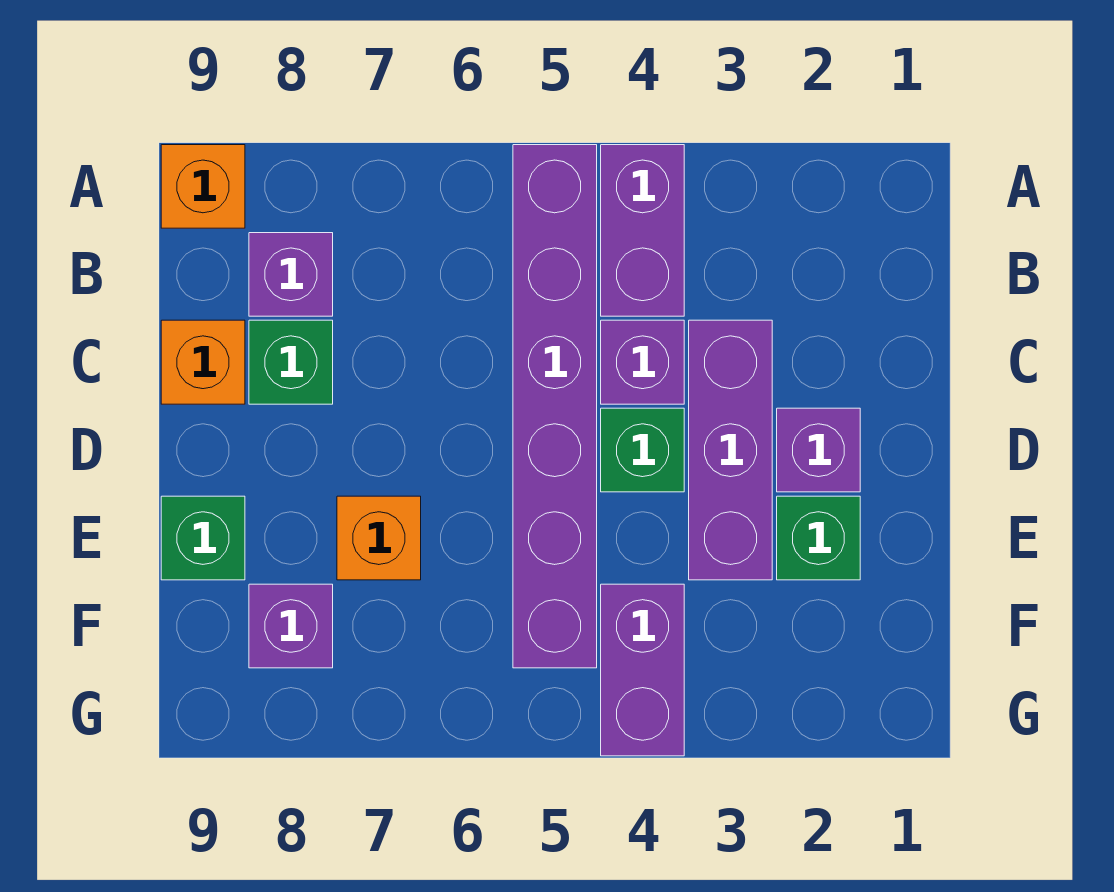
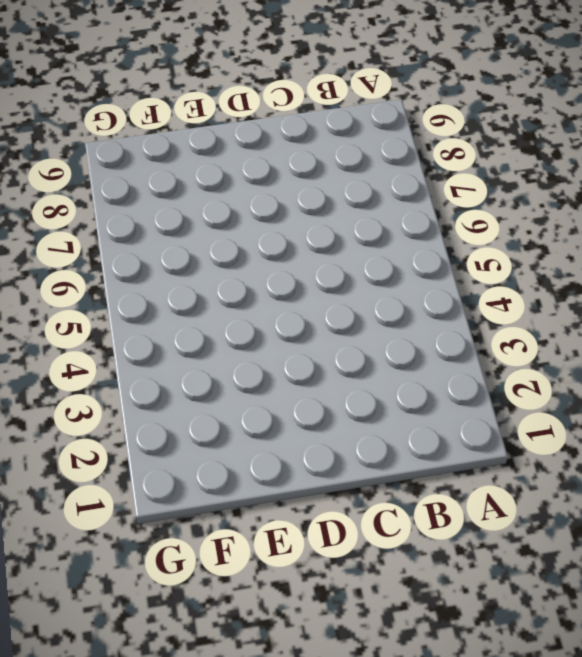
none -> purple 1x2 brick [601,145,684,316]
none -> purple 1x6 brick [513,145,597,668]
none -> orange 1x1 brick [161,145,245,228]

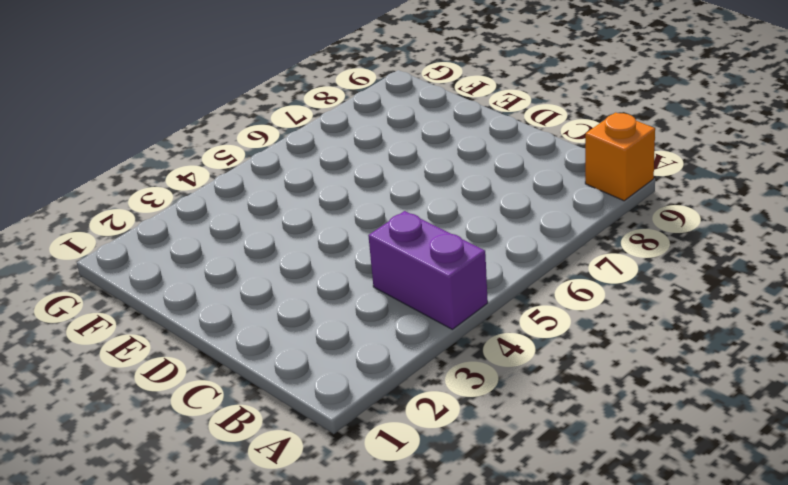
none -> purple 1x6 brick [513,145,597,668]
none -> purple 1x1 brick [249,233,333,316]
none -> purple 1x3 brick [689,320,772,580]

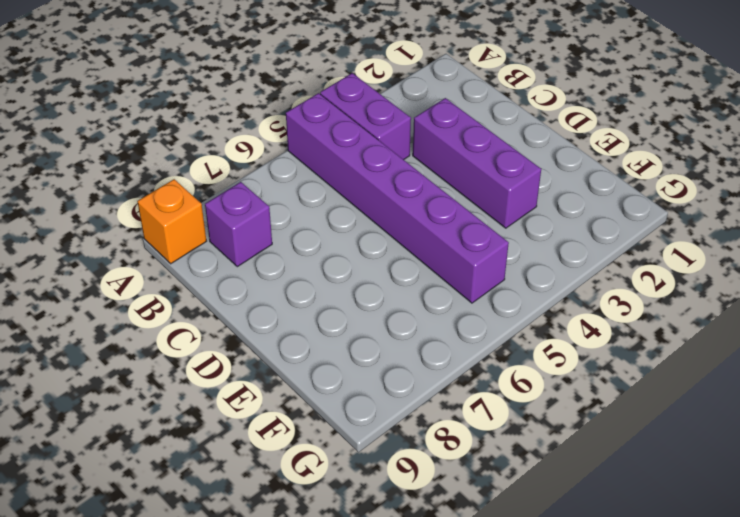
none -> purple 1x1 brick [601,320,684,404]
none -> green 1x1 brick [249,320,333,404]
none -> orange 1x1 brick [161,320,245,404]

